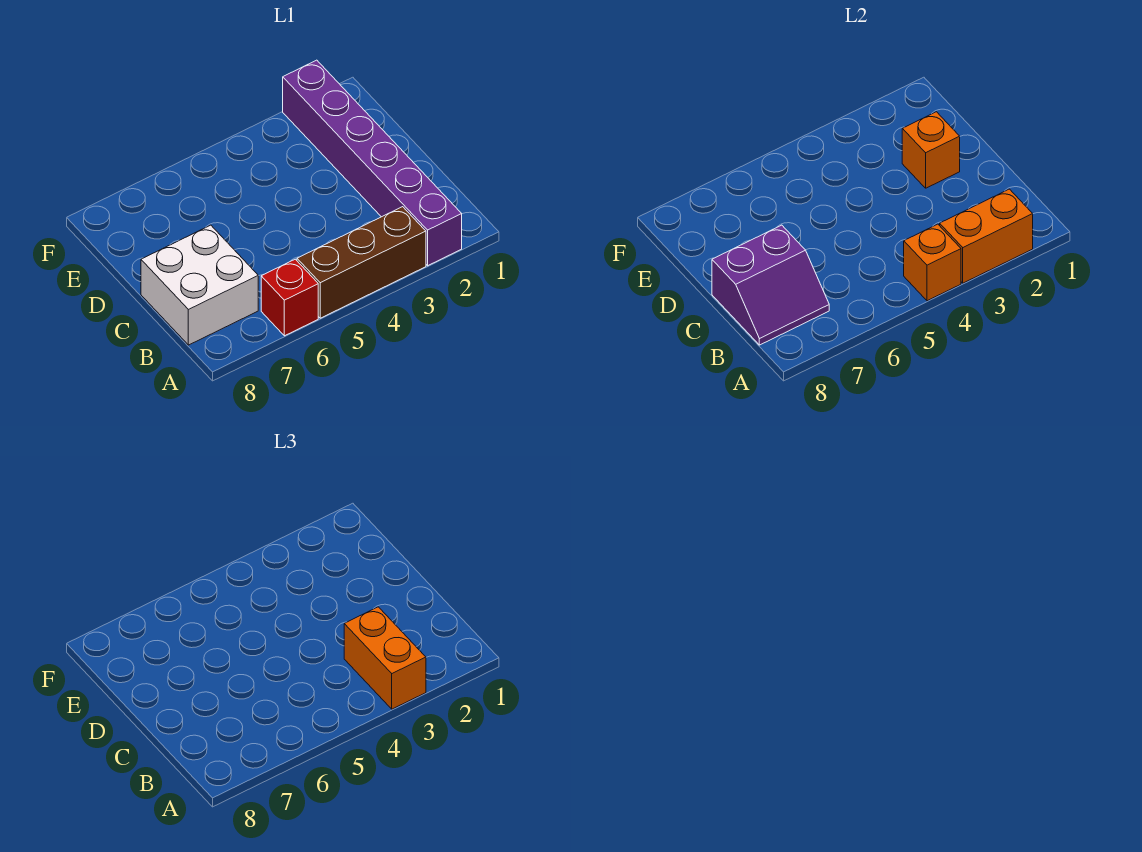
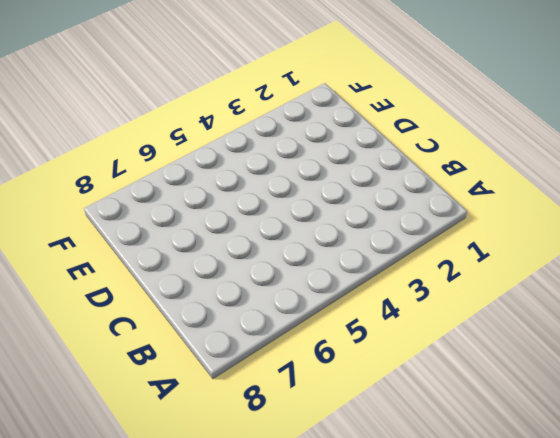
none -> purple 1x6 brick [283,60,462,266]
none -> brown 1x3 brick [297,207,426,318]

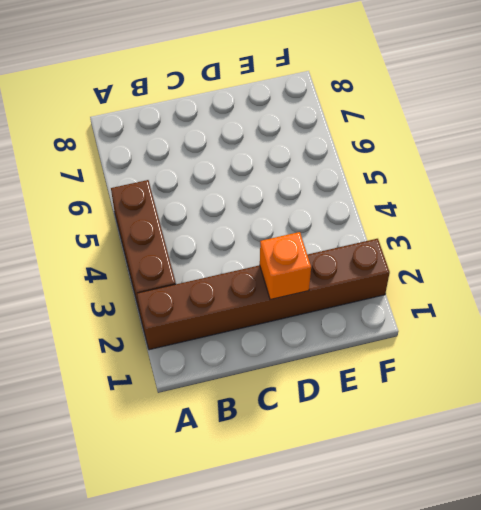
brown 1x6 brick [137,239,390,350] -> purple 1x6 brick [283,60,462,266]
none -> red 1x1 brick [261,259,318,336]
none -> white 2x2 brick [141,225,258,345]

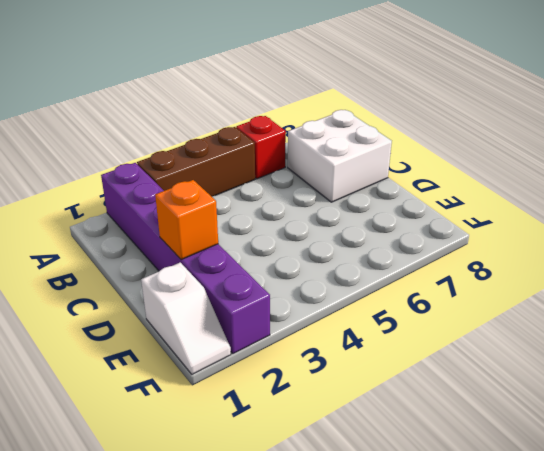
white 1x2 slope [141,262,231,374] -> none
none -> orange 1x2 brick [940,189,1033,283]
none -> orange 1x1 brick [904,224,961,301]

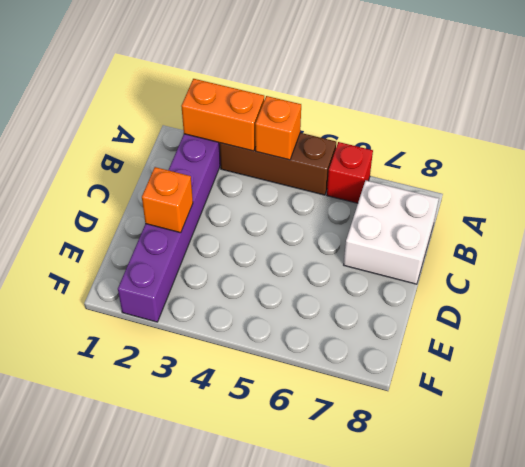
none -> purple 2x2 slope [712,225,829,345]
none -> orange 1x2 brick [344,607,426,709]

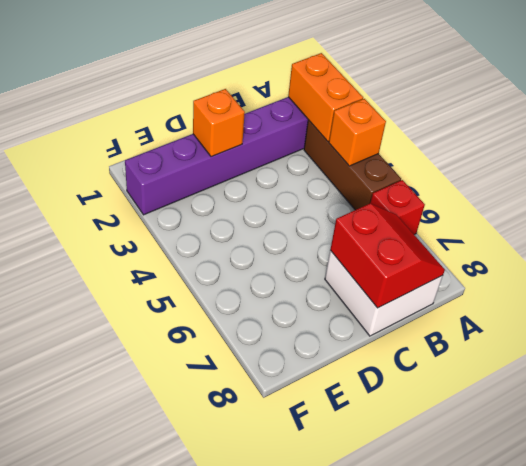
red 2x2 slope [330,204,445,308] -> purple 2x2 slope [712,225,829,345]
none -> orange 1x2 brick [344,607,426,709]

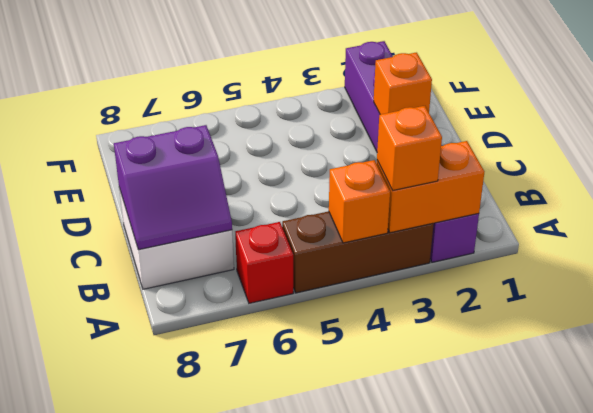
orange 1x1 brick [377,106,442,190] -> orange 1x2 brick [344,607,426,709]

